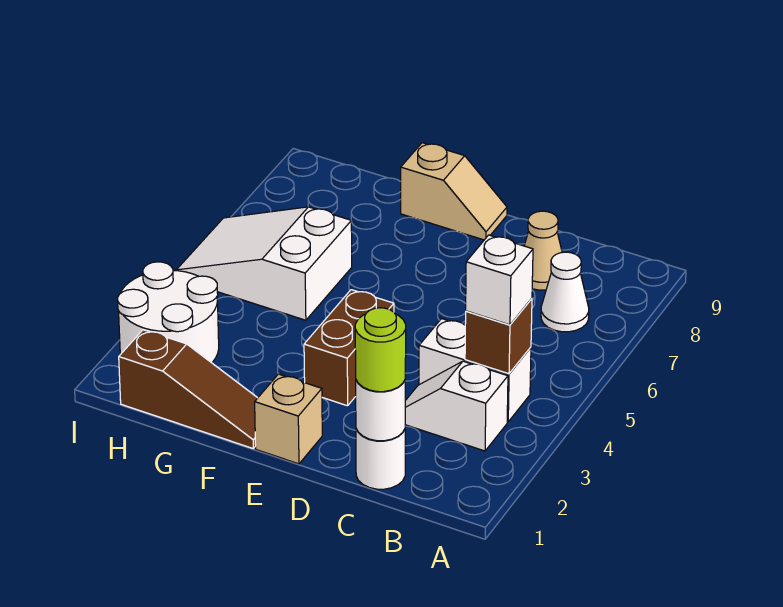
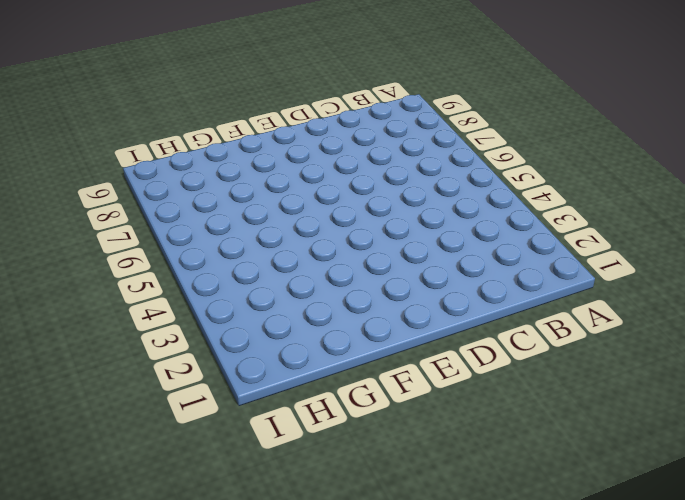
none -> white 1x2 slope [405,361,508,451]
none -> white 1x2 brick [419,319,531,422]
none -> white 1x1 cone [541,252,589,332]

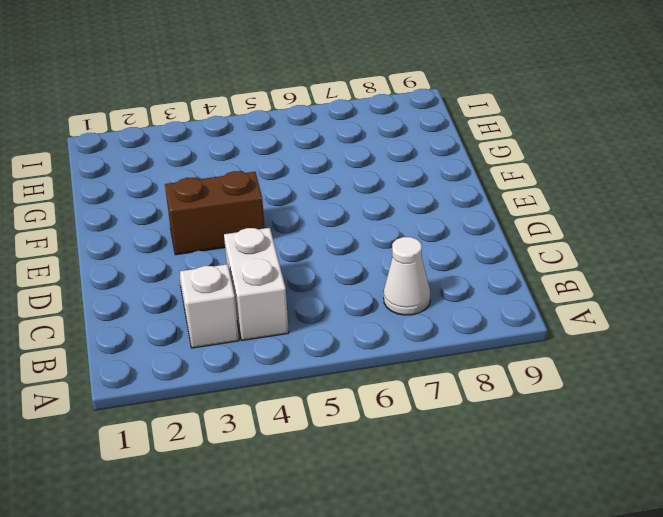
none -> white 1x1 round brick [356,429,405,489]
none -> tan 1x1 cone [524,211,562,290]
none -> tan 1x1 brick [255,374,322,464]

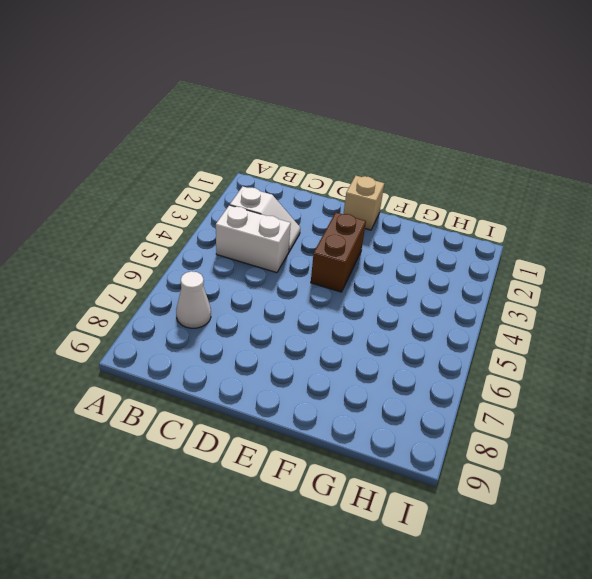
none -> white 1x1 round brick [356,429,405,489]
none -> tan 1x1 cone [524,211,562,290]
none -> tan 1x2 slope [401,143,507,240]

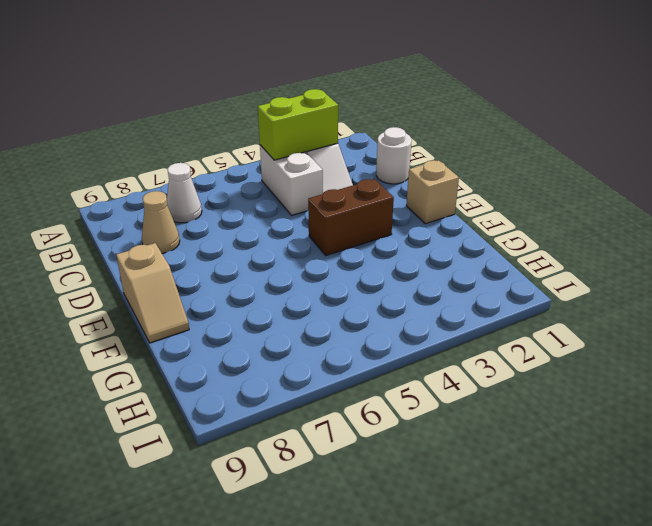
lime 1x2 brick [258,89,338,160] -> brown 1x1 brick [465,299,532,374]
tan 1x2 slope [116,243,189,343] -> tan 1x2 slope turned to [401,143,507,240]
none -> brown 1x3 slope [119,330,257,448]
none -> white 2x3 slope [176,207,352,320]
none -> white 2x2 round brick [118,262,219,363]

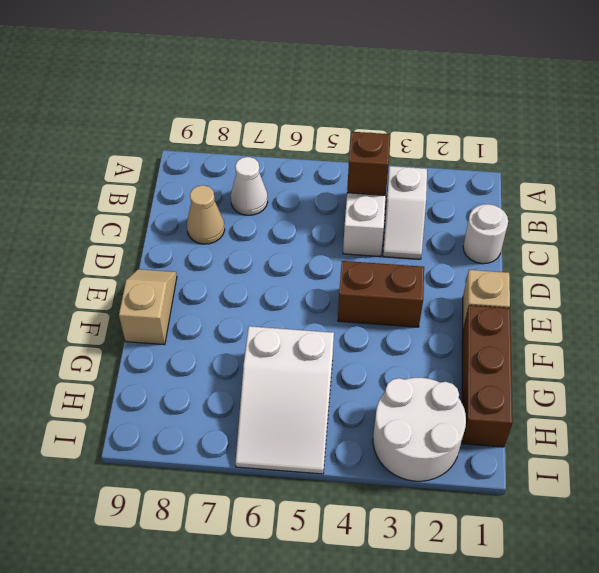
brown 1x3 brick [462,305,513,447] -> brown 1x3 slope [119,330,257,448]
none -> white 1x1 round brick [356,380,405,441]
none -> white 1x1 brick [466,235,533,325]
none -> lime 1x1 round brick [355,308,406,392]

